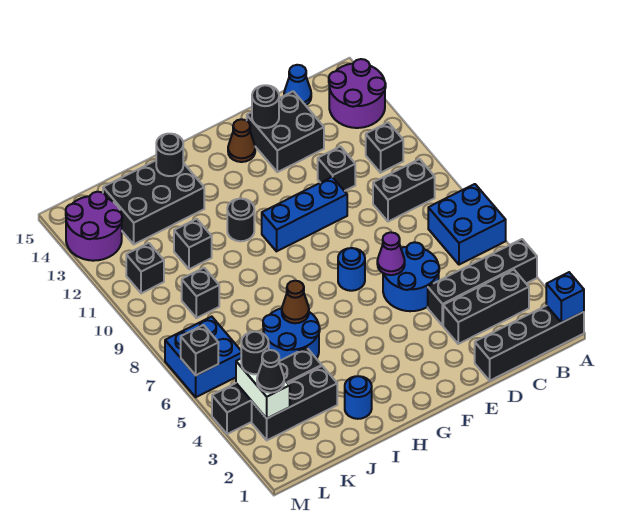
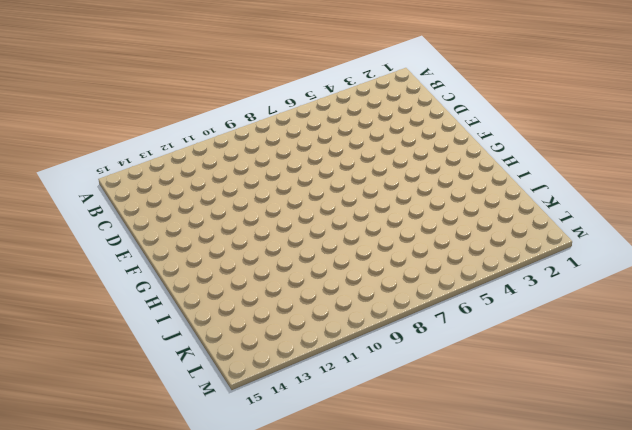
none -> black 1x4 brick [475,306,584,381]
none -> black 1x4 brick [428,239,537,326]
none -> blue 2x2 brick [428,184,506,265]
none -> purple 2x2 round brick [329,59,386,128]

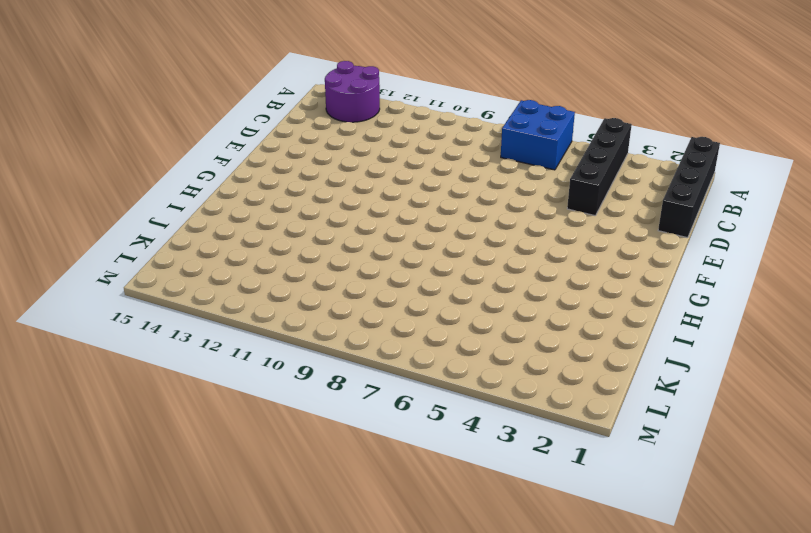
none -> black 1x3 brick [443,270,529,344]
none -> black 1x2 brick [373,159,435,222]
none -> black 1x1 brick [366,122,403,173]
none -> blue 1x1 cone [284,65,311,105]

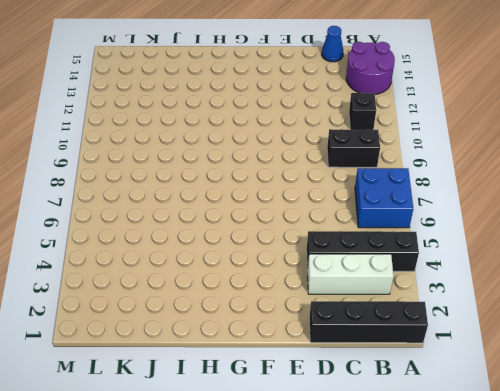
white 1x3 brick [307,254,393,294] -> black 1x3 brick [443,270,529,344]
none -> blue 2x2 round brick [383,242,439,311]
none -> black 1x1 brick [318,146,355,191]
none -> black 2x2 brick [247,91,324,172]
none -> blue 1x3 brick [262,177,347,251]

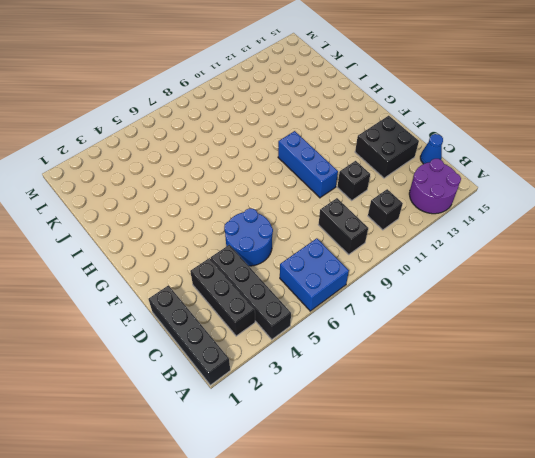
none -> blue 1x1 round brick [338,248,365,291]
none -> brown 1x1 cone [228,119,255,162]
none -> black 1x1 round brick [227,199,254,241]
none -> blue 1x1 round brick [345,376,372,419]

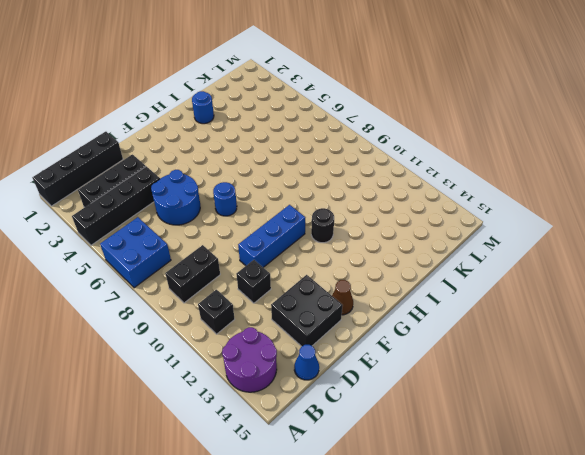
none -> blue 2x2 round brick [263,308,320,361]
none -> black 2x3 brick [103,161,204,244]
none -> black 1x3 brick [252,366,337,440]
none -> black 1x4 brick [212,348,322,434]

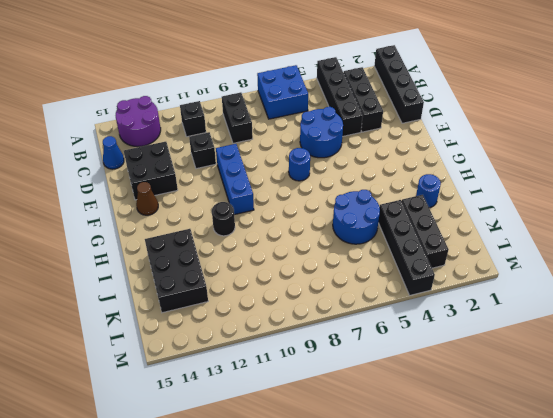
none -> black 1x1 brick [174,219,212,269]
none -> black 1x1 brick [182,268,219,318]
none -> blue 2x2 brick [165,317,241,397]
none -> black 1x1 brick [126,243,164,293]

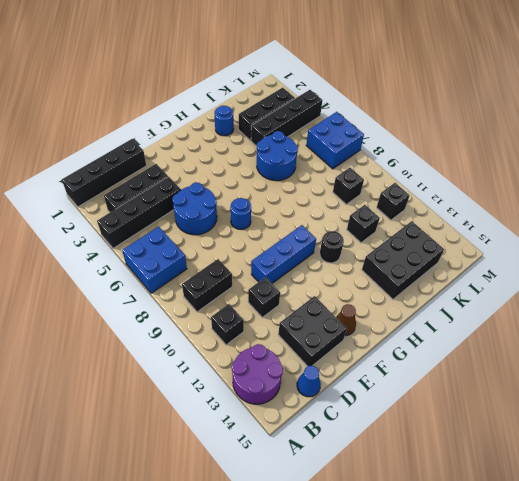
none -> purple 2x2 round brick [66,192,122,261]
none -> blue 1x1 brick [546,272,584,323]
none -> purple 1x1 cone [377,232,405,275]
none -> black 1x1 round brick [252,85,279,128]

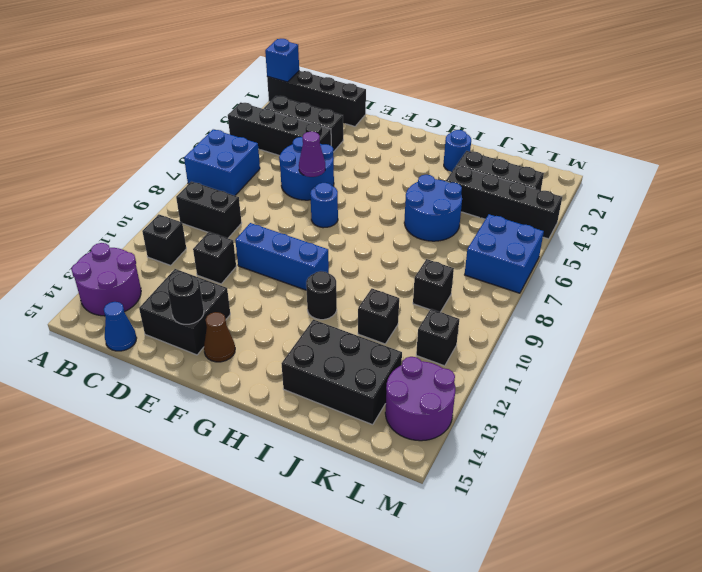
none -> brown 1x1 cone [282,281,309,323]
none -> black 1x1 round brick [156,134,183,176]
none -> white 1x2 brick [236,359,290,418]
none -> black 1x1 brick [181,325,218,375]

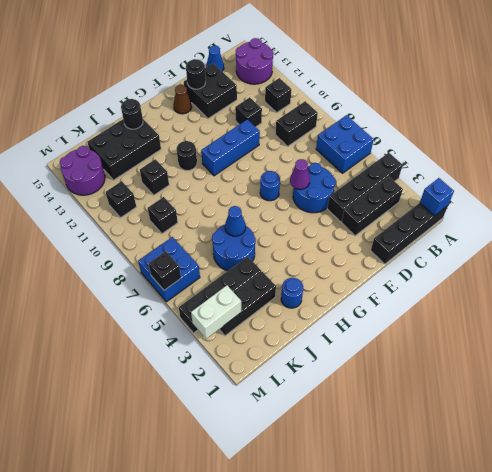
blue 1x1 cone [225,206,246,236] -> brown 1x1 cone [282,281,309,323]
white 1x2 brick [191,286,241,339] -> white 1x2 brick turned to [236,359,290,418]
none -> black 1x1 cone [257,350,284,393]
none -> black 1x1 round brick [241,332,269,374]

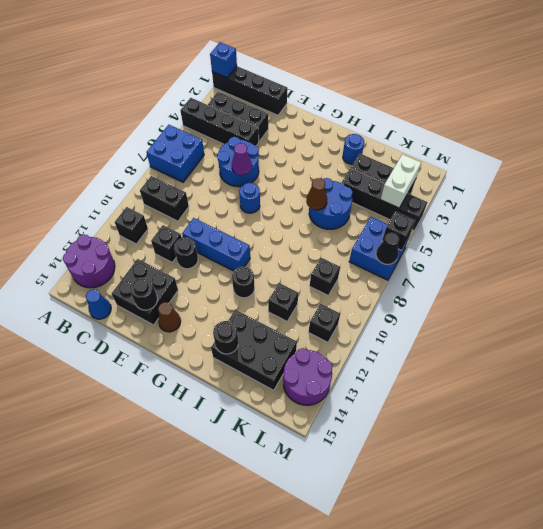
black 1x1 round brick [174,238,198,269] -> black 1x1 round brick moved to [241,332,269,374]
black 1x1 cone [376,233,399,264] -> black 1x1 cone moved to [257,350,284,393]

